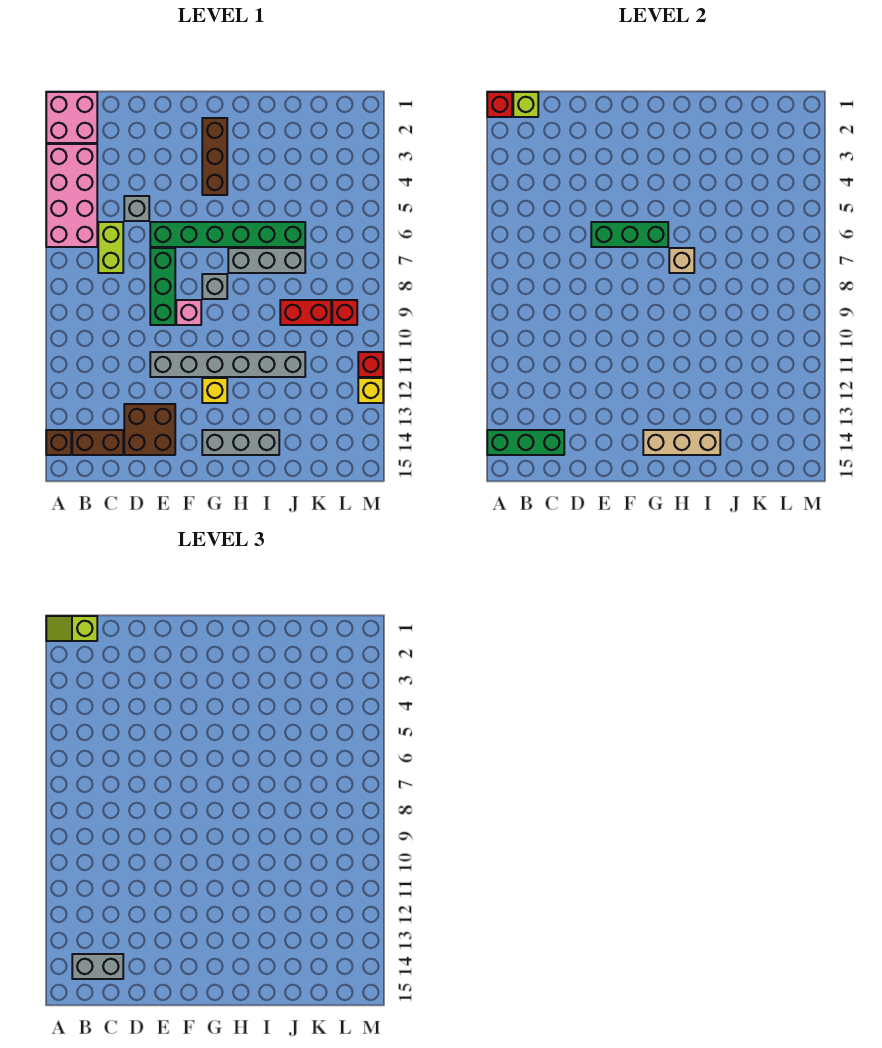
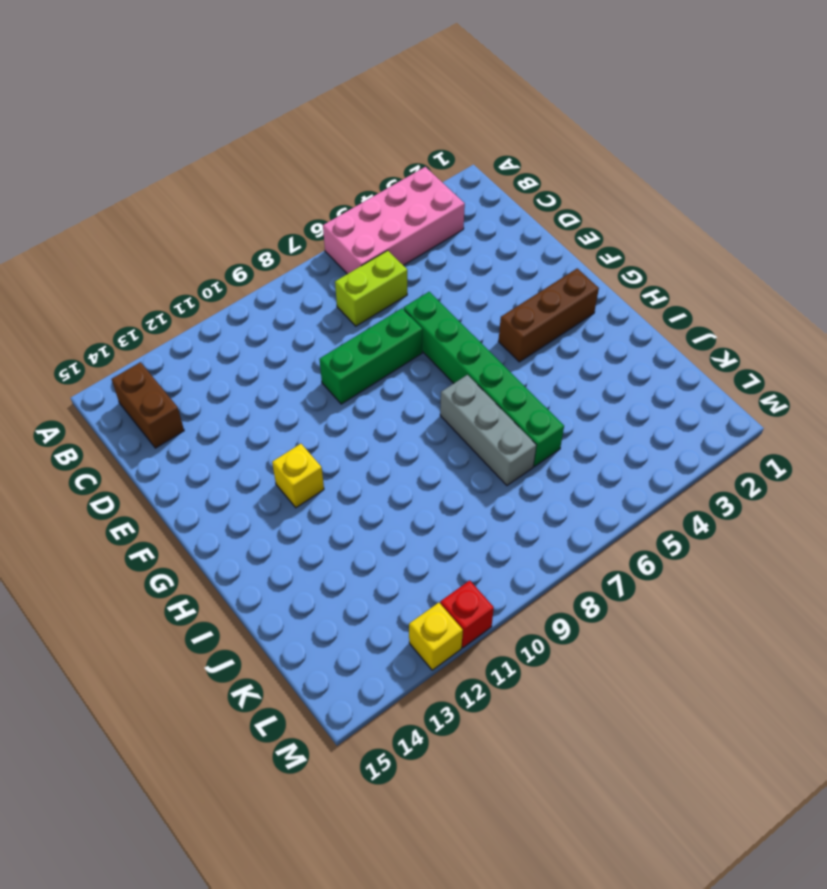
none -> pink 2x2 brick [46,92,97,143]
none -> brown 1x1 brick [46,430,71,455]
none -> grey 1x1 brick [124,196,149,221]

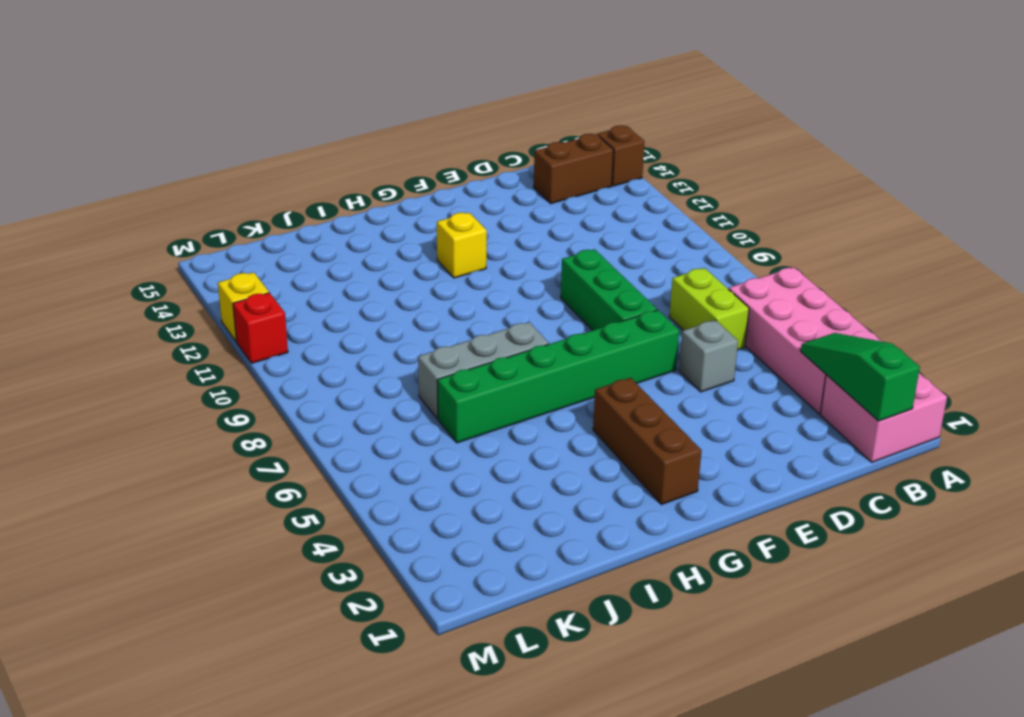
green 1x3 slope [801,333,920,421] -> lime 1x1 brick [513,92,538,117]
none -> brown 2x2 brick [124,404,175,455]
none -> grey 1x6 brick [150,352,305,377]
none -> pink 1x1 brick [176,300,201,325]

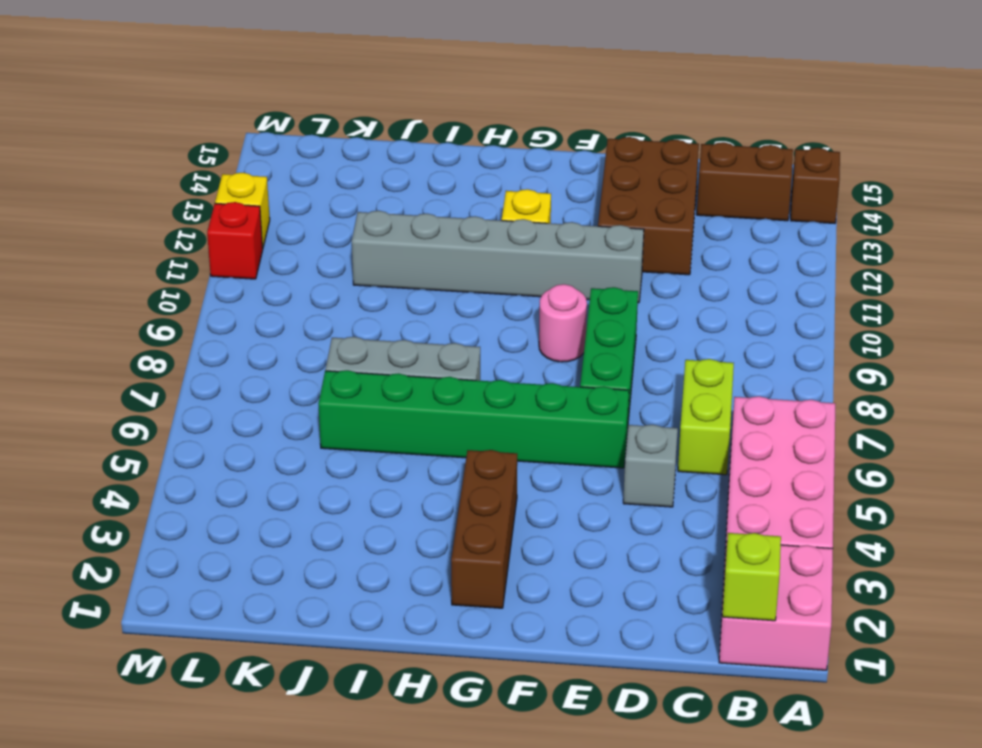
brown 2x3 brick [598,137,699,275] -> brown 2x2 brick [124,404,175,455]
pink 1x1 round brick [539,284,587,362] -> pink 1x1 brick [176,300,201,325]
none -> grey 1x1 brick [202,274,227,299]
none -> grey 1x3 brick [202,430,279,455]
none -> red 1x2 brick [280,300,331,325]

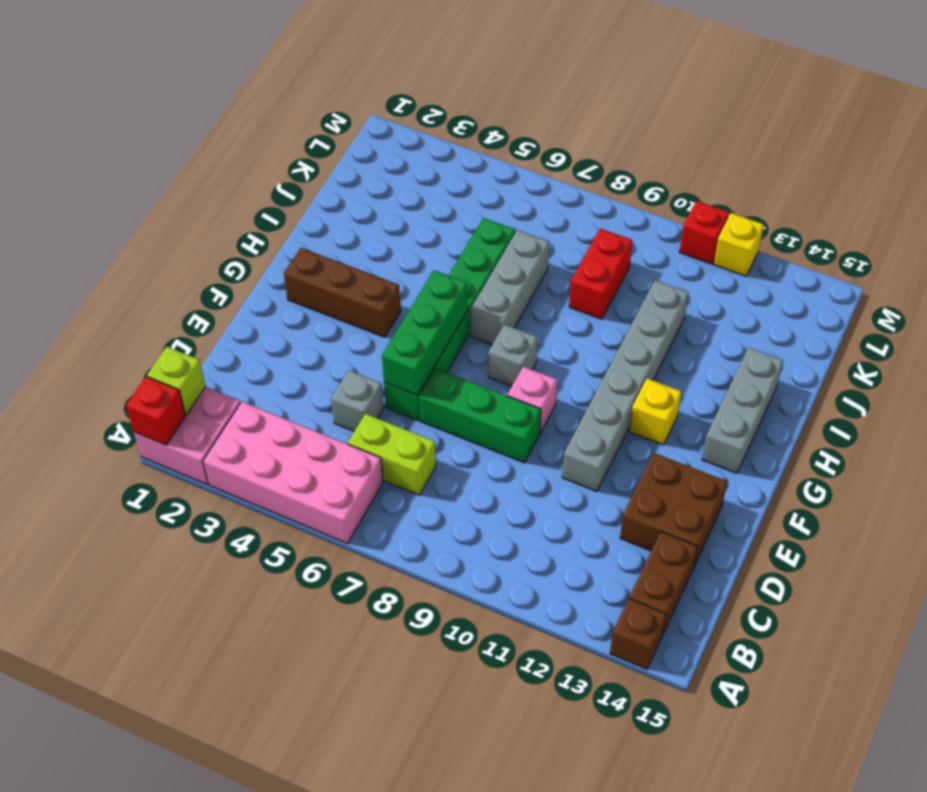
none -> red 1x1 brick [332,300,357,325]
none -> green 1x3 brick [487,430,564,455]
none -> tan 1x3 brick [643,430,720,455]

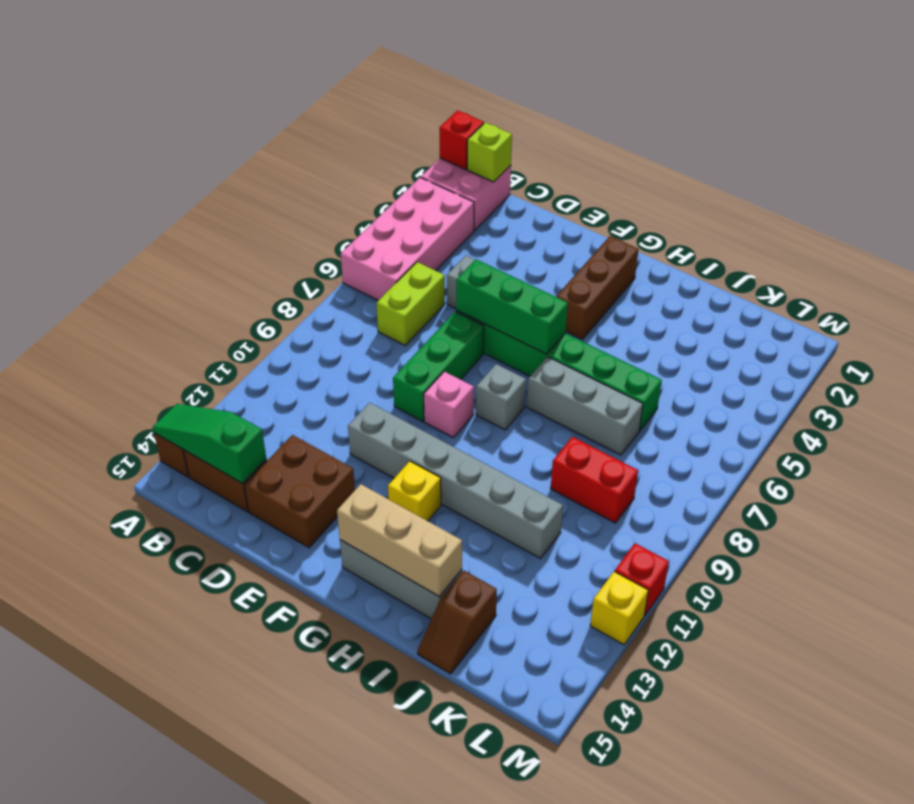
green 1x3 slope [153,404,266,483] -> green 1x3 brick [487,430,564,455]
brown 1x2 slope [418,570,497,674] -> none
none -> red 1x1 brick [332,300,357,325]
none -> tan 1x1 brick [669,248,694,273]
none -> lime 1x2 slope [46,616,97,641]

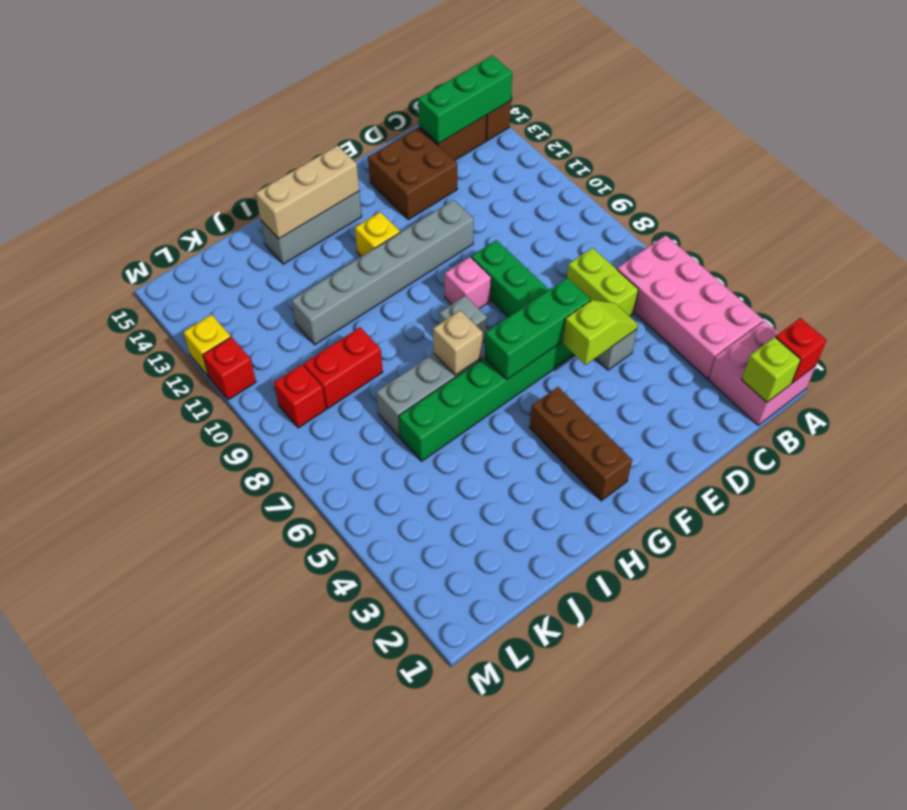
lime 1x2 slope [562,300,638,365] -> lime 1x2 slope moved to [46,616,97,641]
none -> grey 1x2 brick [72,954,123,979]

